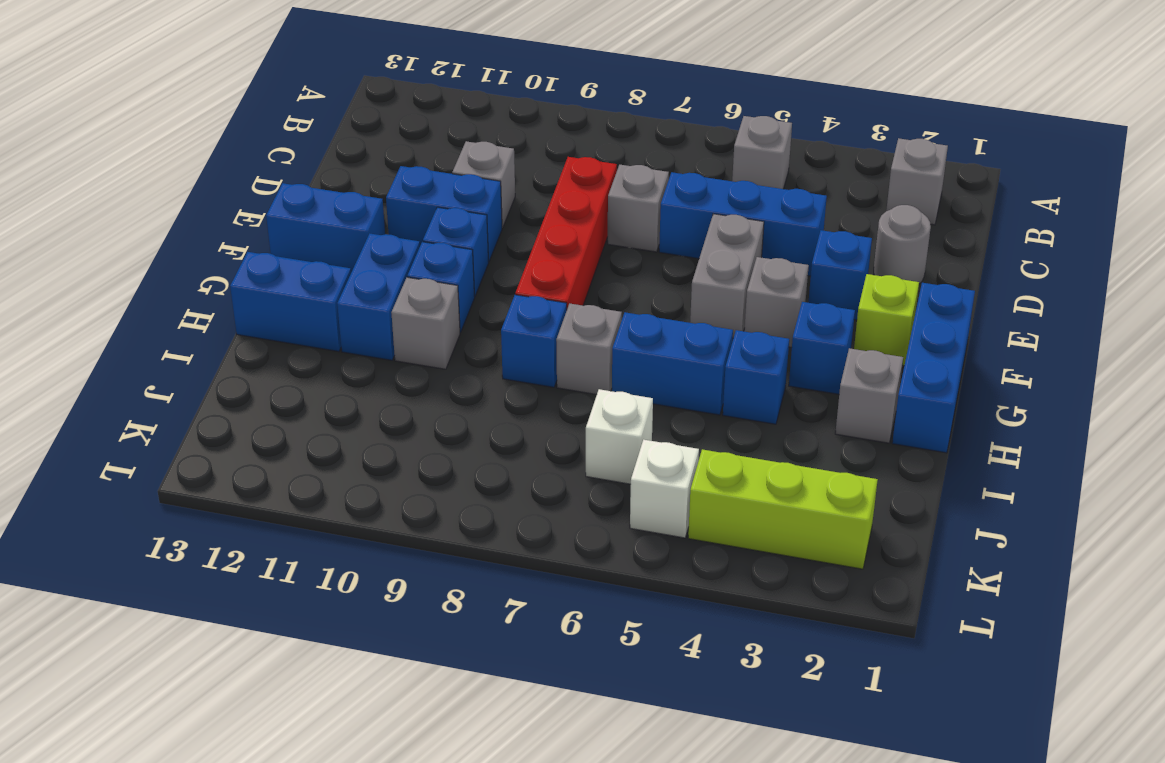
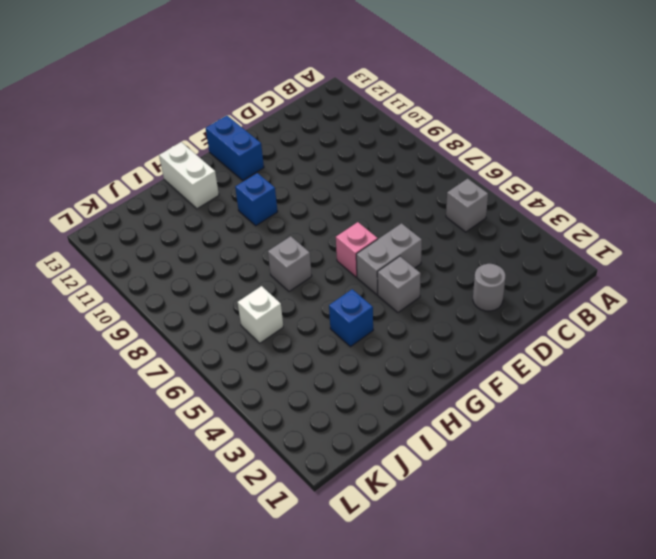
pink 1x1 brick [336,222,378,277] -> none
white 1x2 brick [159,142,219,209] -> blue 1x2 brick [230,252,351,352]
none -> grey 1x1 brick [886,138,948,225]
none -> blue 1x3 brick [659,172,827,276]
none -> grey 1x1 brick [608,165,669,252]

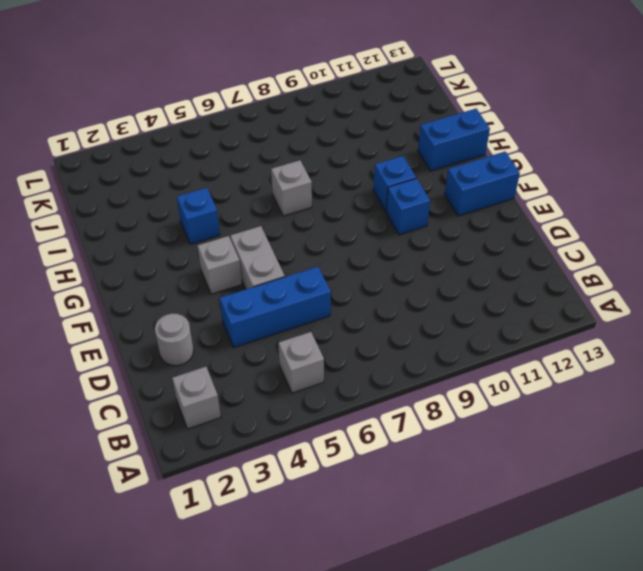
none -> grey 1x1 brick [608,165,669,252]
none -> red 1x4 brick [515,157,617,308]
none -> grey 1x1 brick [452,141,515,228]

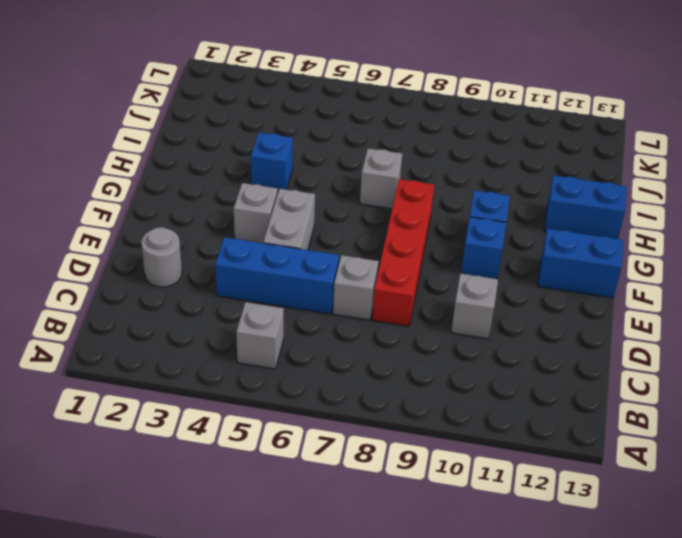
none -> grey 1x1 brick [886,138,948,225]
none -> blue 1x1 brick [808,230,872,320]
none -> blue 1x2 brick [386,166,502,262]

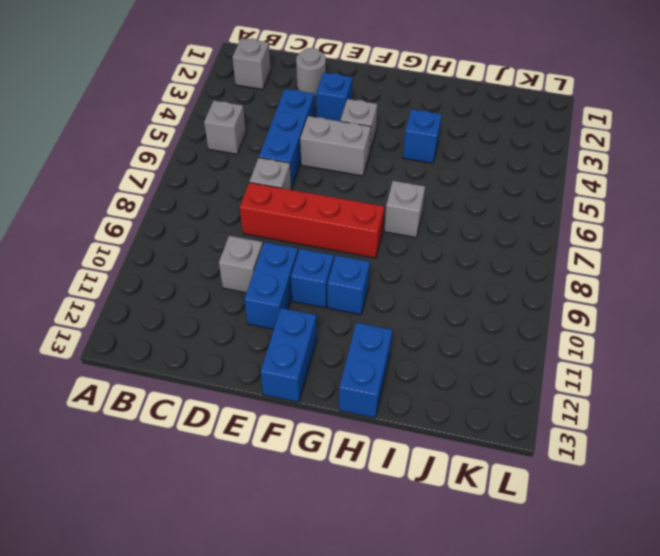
none -> blue 1x3 brick [892,283,975,453]
none -> lime 1x1 brick [854,274,919,366]
none -> blue 1x1 brick [789,302,855,394]

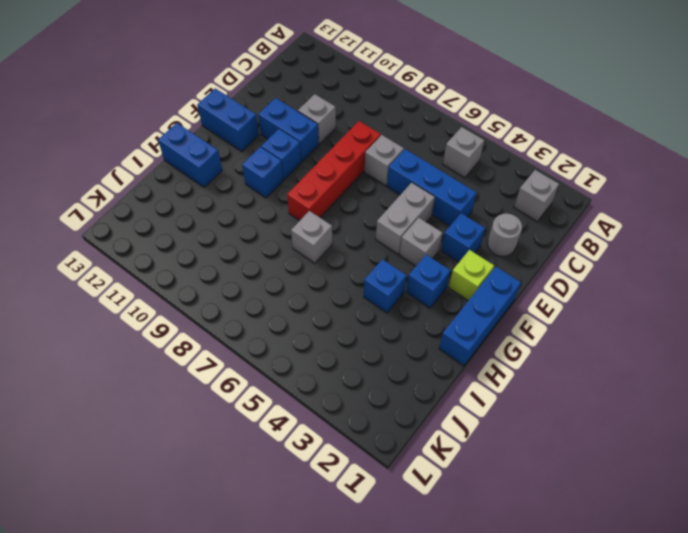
none -> blue 1x2 brick [337,234,420,360]
none -> grey 1x1 brick [835,348,903,443]
none -> blue 1x2 brick [612,312,733,415]

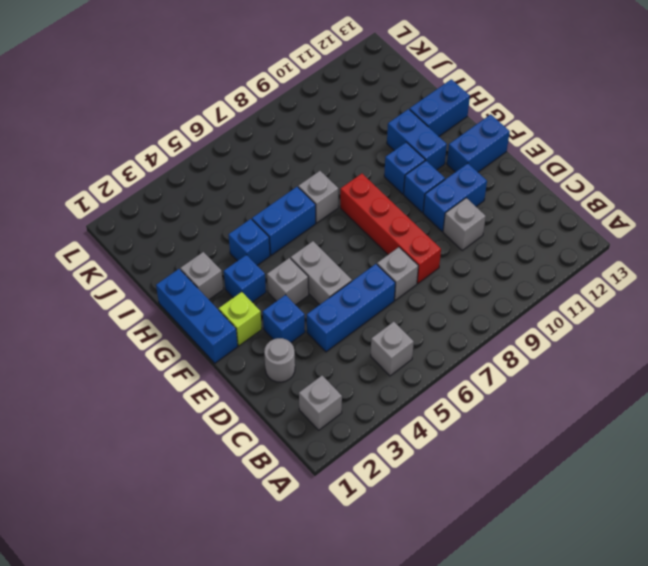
none -> blue 1x1 brick [501,295,567,387]
none -> grey 1x1 brick [391,277,460,369]
none -> white 1x1 brick [586,389,653,484]

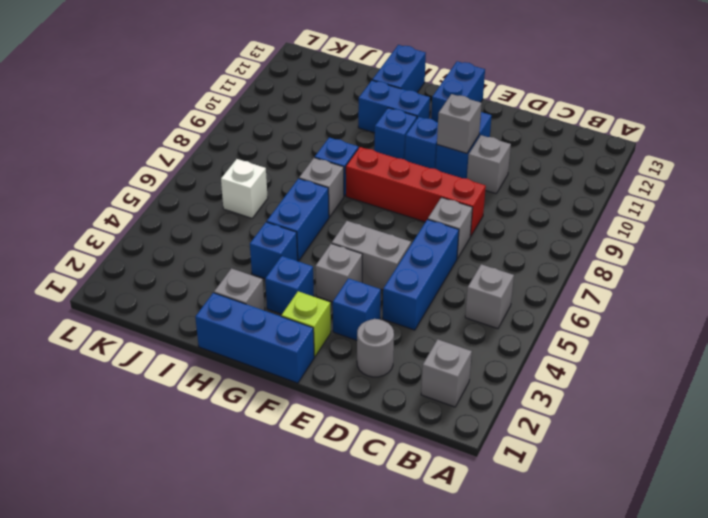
grey 1x1 brick [437,94,482,153] -> grey 1x1 brick moved to [391,277,460,369]
none -> lime 1x3 brick [688,449,878,569]
none -> white 1x1 brick [630,440,699,538]

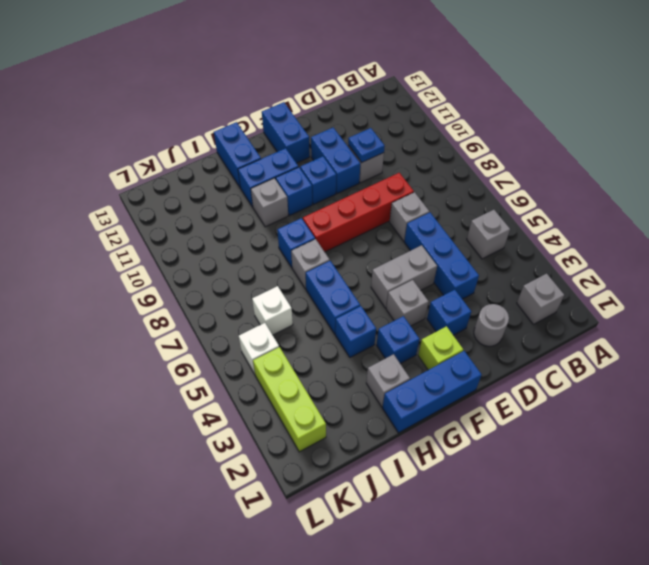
blue 1x1 plate [348,128,385,162] -> none

